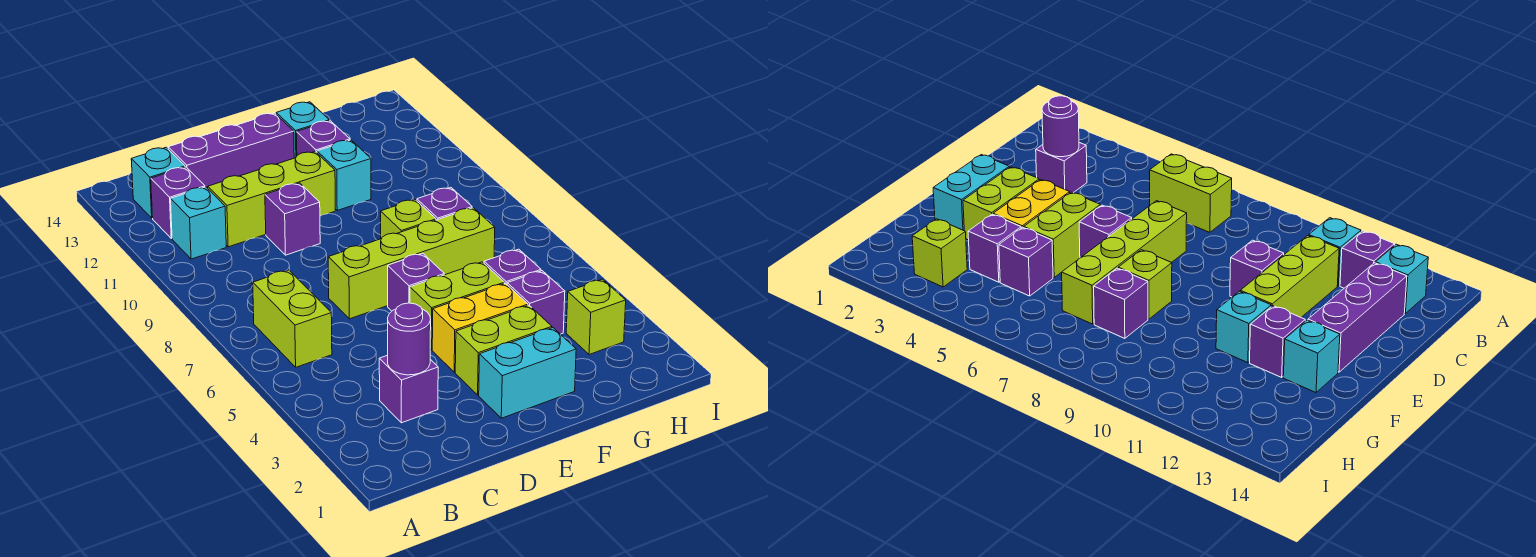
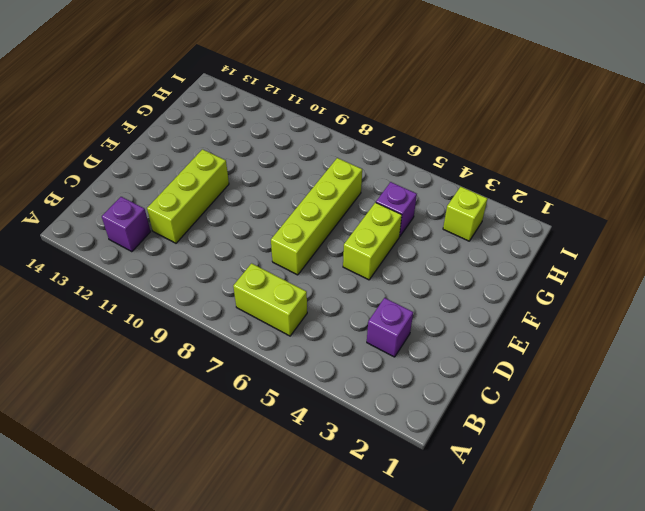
none -> cyan 1x1 brick [171,187,226,259]
none -> cyan 1x1 brick [131,147,185,218]
none -> purple 1x3 brick [168,113,294,188]

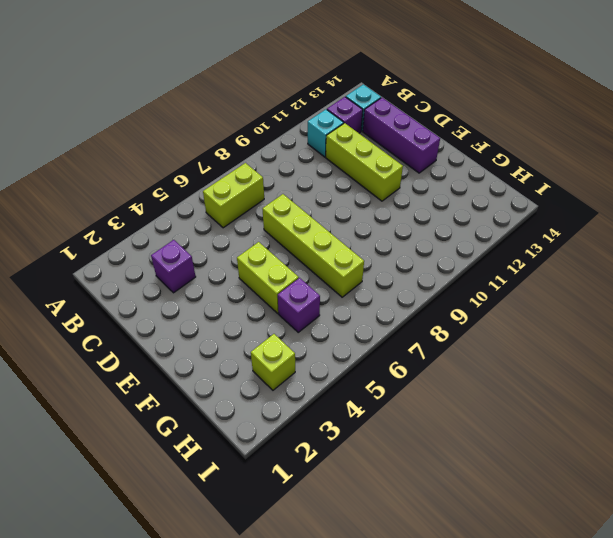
none -> purple 1x1 brick [265,183,320,255]
none -> cyan 1x2 brick [479,328,576,418]
none -> lime 1x2 brick [455,305,552,395]

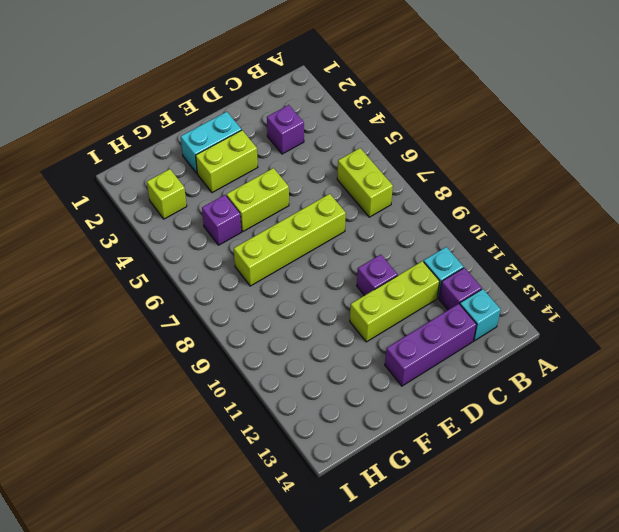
none -> yellow 1x2 brick [432,283,528,372]
none -> purple 1x1 brick [388,253,444,311]
none -> lime 1x1 brick [381,200,436,239]

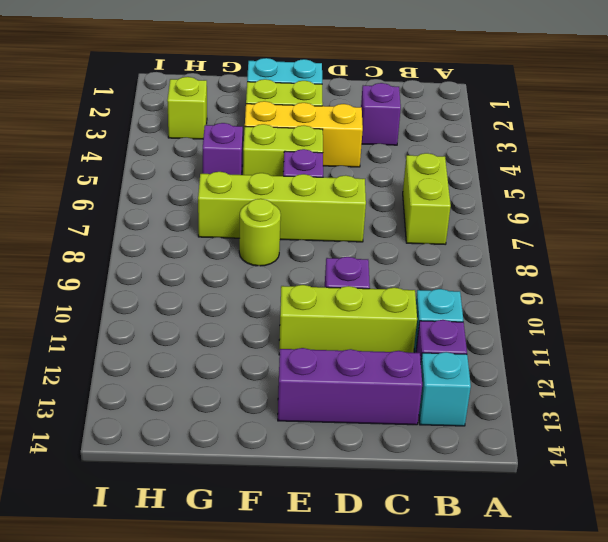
yellow 1x3 brick [245,101,363,167] -> yellow 1x2 brick [432,283,528,372]
lime 1x1 round brick [239,199,281,266] -> lime 1x1 brick [381,200,436,239]
none -> cyan 1x1 brick [317,140,371,210]
none -> purple 1x1 brick [297,121,350,155]
none -> cyan 1x1 brick [276,102,329,158]

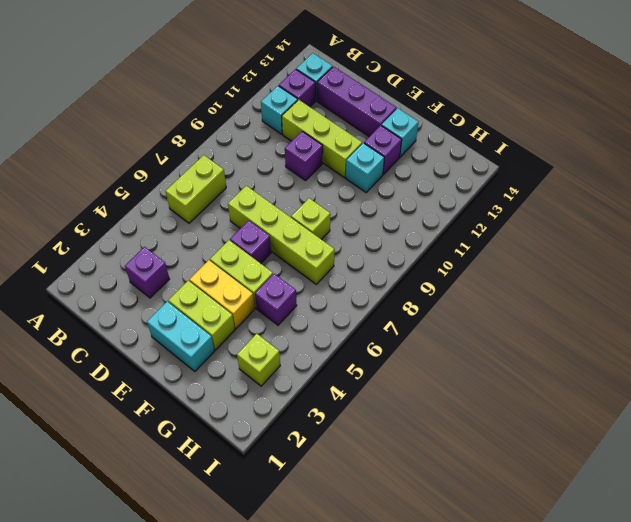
none -> purple 1x1 brick [507,271,565,334]
none -> purple 1x1 brick [417,188,472,220]
none -> purple 1x1 round brick [388,303,431,375]

